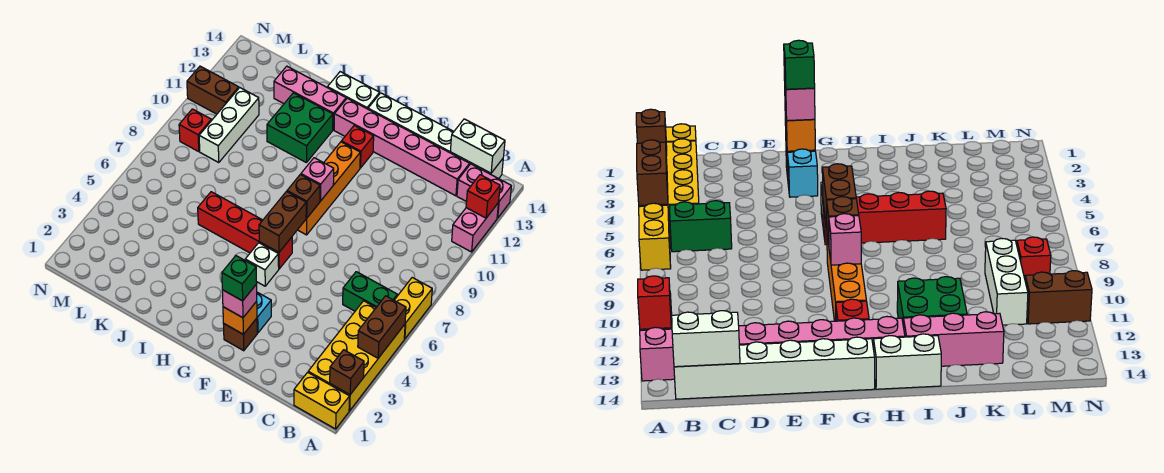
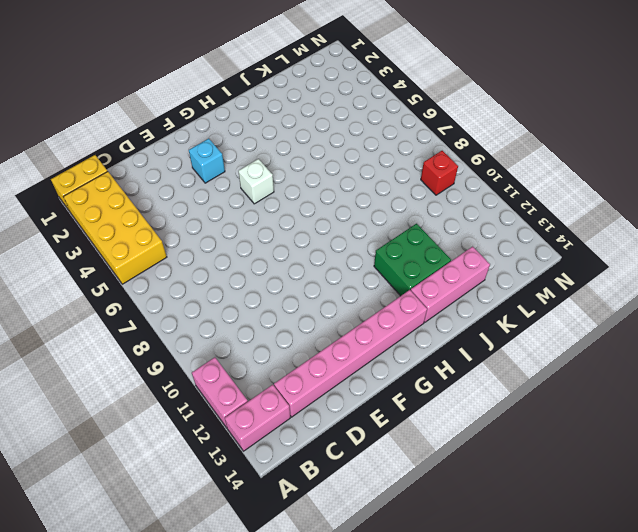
none -> yellow 1x2 brick [394,278,432,339]
none -> green 1x2 brick [343,272,397,311]
none -> white 1x6 brick [368,93,503,179]
none -> brown 1x1 brick [223,318,257,351]

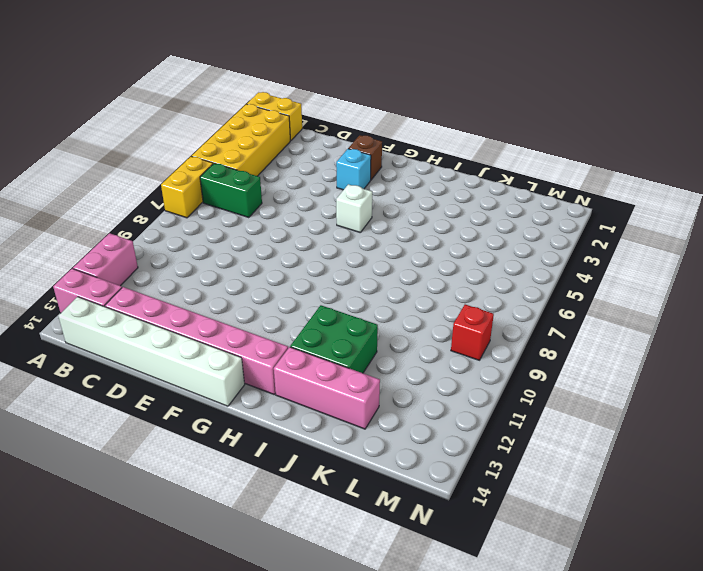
none -> red 1x4 brick [198,192,292,269]
none -> orange 1x4 brick [298,142,360,235]
none -> red 1x1 brick [341,125,374,168]
none -> white 1x2 brick [328,72,380,109]

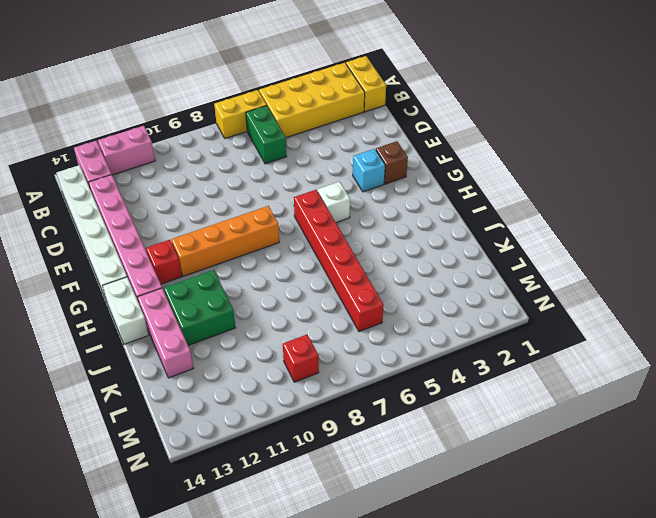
red 1x6 brick [294,190,383,332] -> red 1x4 brick [198,192,292,269]
none -> white 1x3 brick [199,88,259,163]
none -> brown 1x2 brick [187,66,239,114]
none -> brown 1x1 brick [330,350,364,395]
none -> brown 1x2 brick [358,296,406,358]

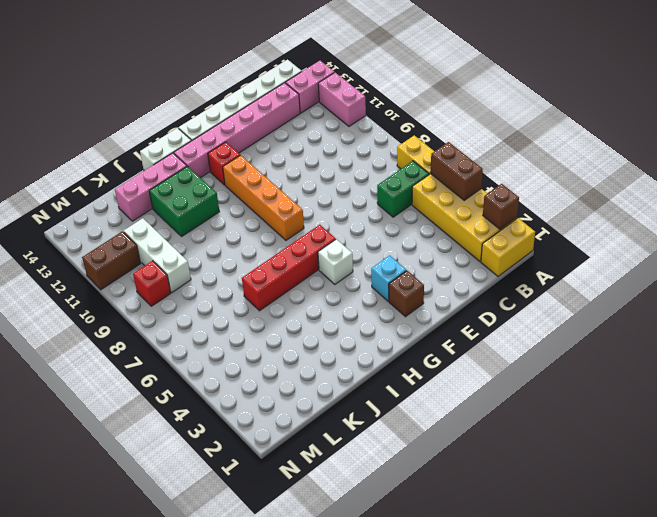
none -> red 1x1 brick [466,175,500,218]
none -> white 1x2 brick [450,119,505,173]
none -> orange 1x1 brick [223,301,257,334]
none -> brown 1x2 brick [259,192,306,252]

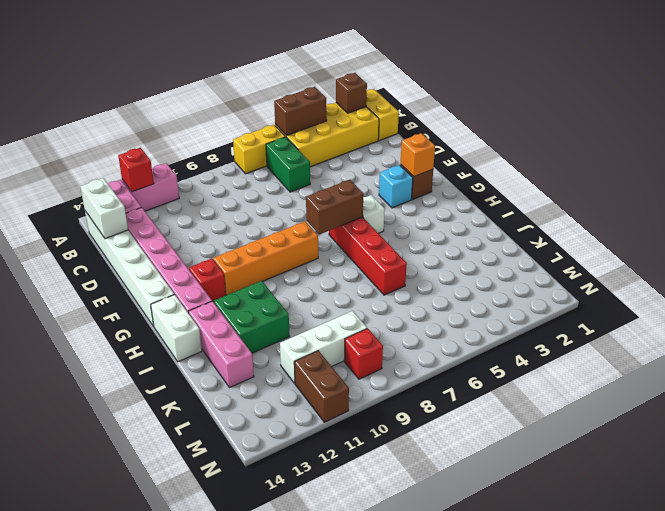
none -> brown 1x1 brick [287,174,320,218]
none -> pink 1x1 brick [301,158,334,201]
none -> pink 1x1 brick [222,284,257,318]
none -> green 1x1 brick [222,256,257,301]

